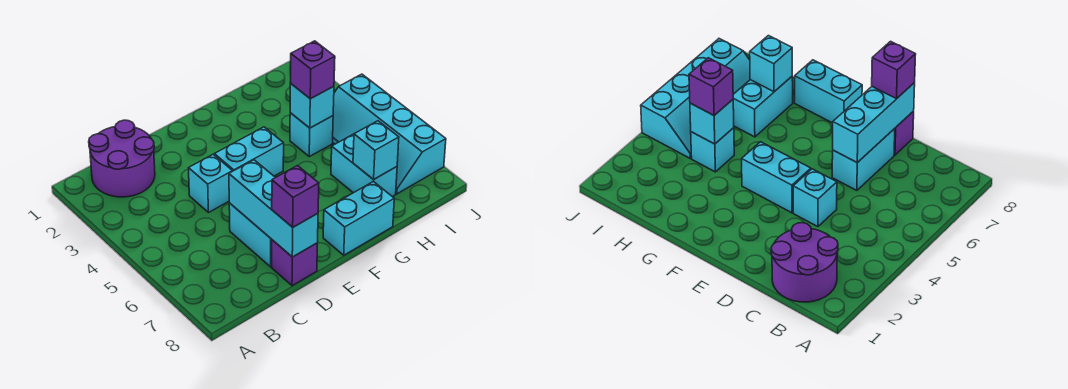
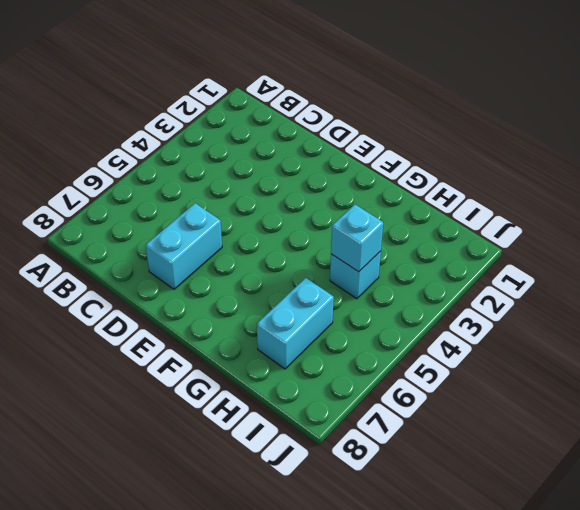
none -> purple 2x2 round brick [89,120,155,197]
none -> cyan 1x1 brick [189,155,232,213]
none -> purple 1x1 brick [272,240,317,286]

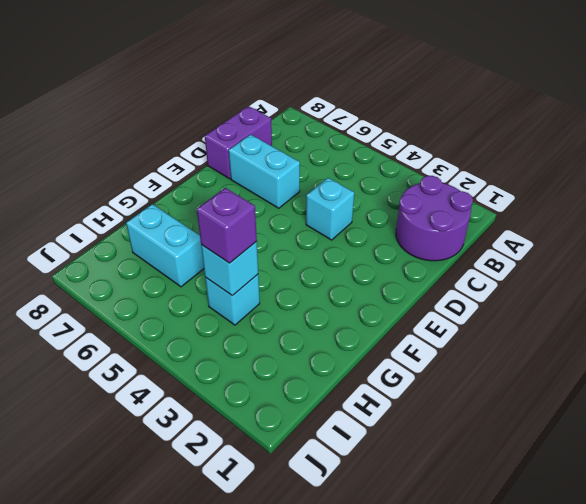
purple 1x2 brick [205,106,272,179] -> purple 1x1 brick [272,240,317,286]
none -> cyan 1x2 brick [214,127,284,176]
none -> cyan 1x2 brick [323,181,394,255]
none -> cyan 2x4 slope [333,74,446,194]

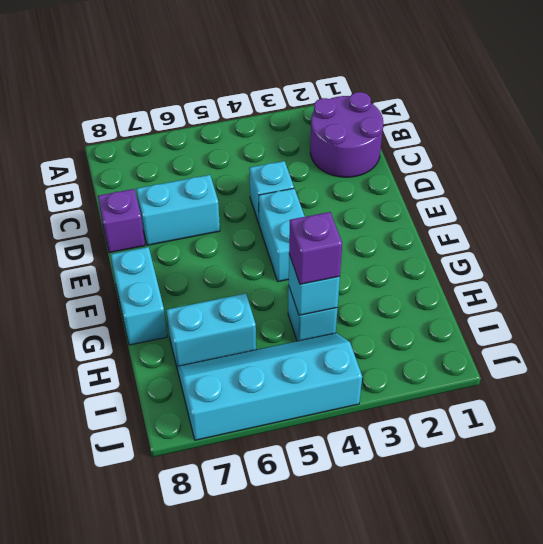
none -> cyan 1x3 brick [229,160,318,257]
none -> cyan 1x1 brick [353,121,399,180]
none -> purple 1x1 brick [272,166,319,227]

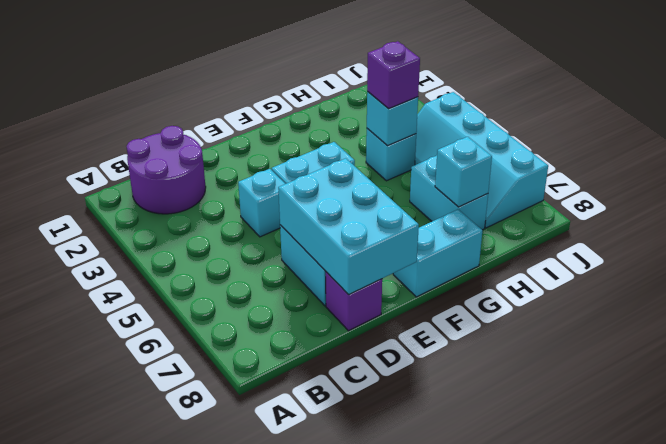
cyan 2x3 brick [278,158,419,295] -> cyan 1x3 brick [229,160,318,257]
none -> purple 1x1 brick [272,166,319,227]

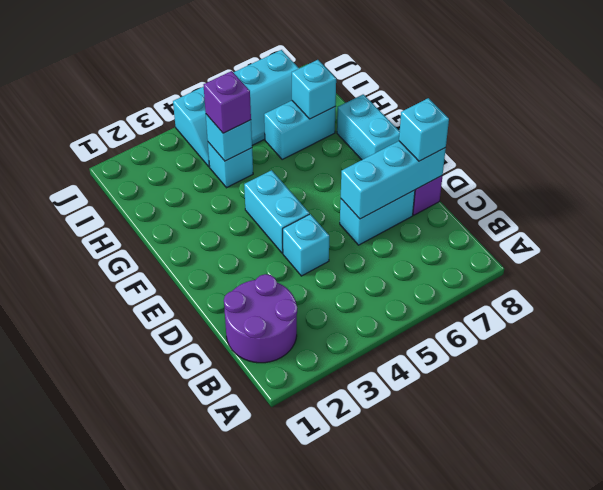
cyan 1x1 brick [399,98,449,161] -> purple 1x1 brick [272,166,319,227]

